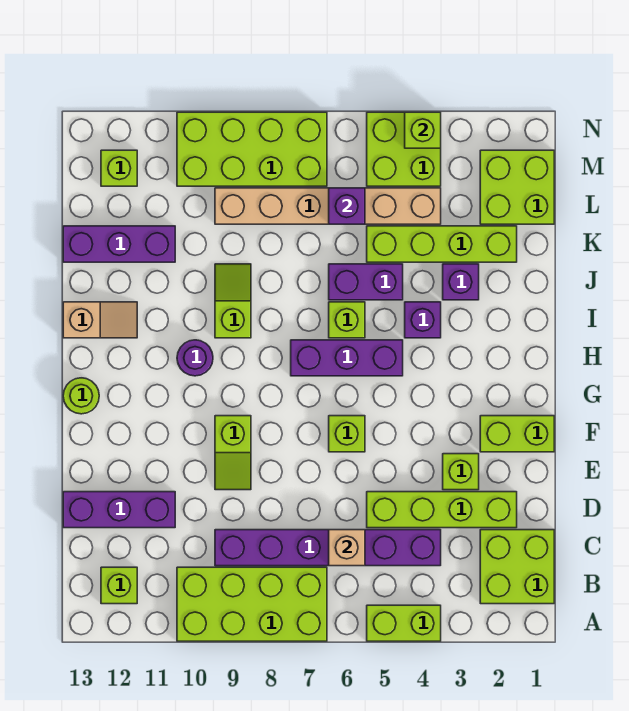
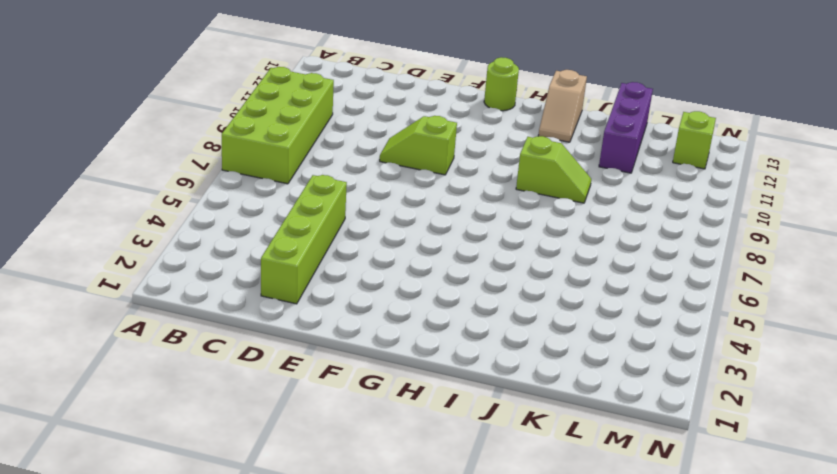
none -> lime 1x2 brick [367,605,441,641]
none -> lime 2x2 brick [480,530,554,604]
none -> lime 1x1 brick [101,567,137,604]
none -> purple 1x6 brick [215,530,441,566]

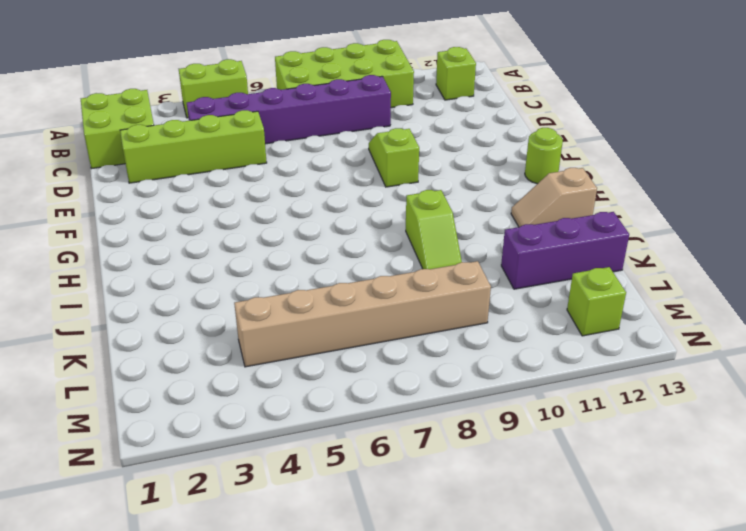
none -> purple 1x3 brick [63,492,175,528]
none -> lime 1x1 brick [443,454,479,490]
none -> lime 1x2 brick [480,416,554,452]
none -> lime 1x1 brick [329,416,365,452]

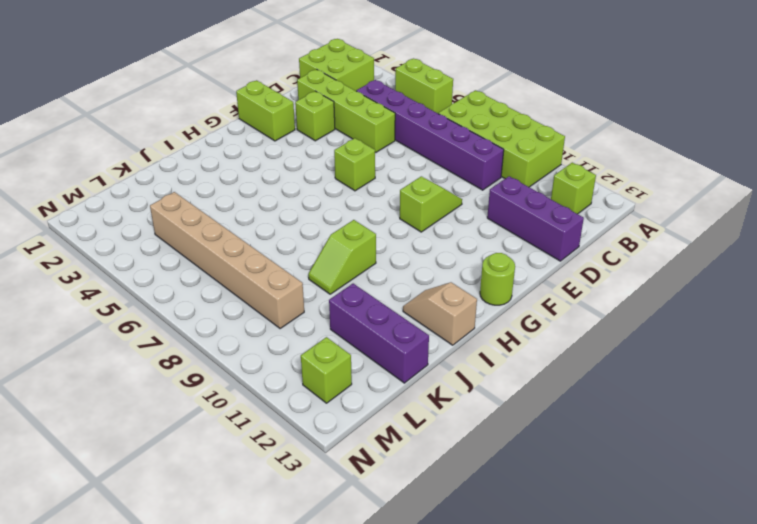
none -> purple 1x3 brick [291,340,403,376]
none -> purple 1x1 round brick [177,340,213,376]
none -> purple 1x1 brick [405,302,441,338]
none -> lime 1x1 brick [329,302,365,338]

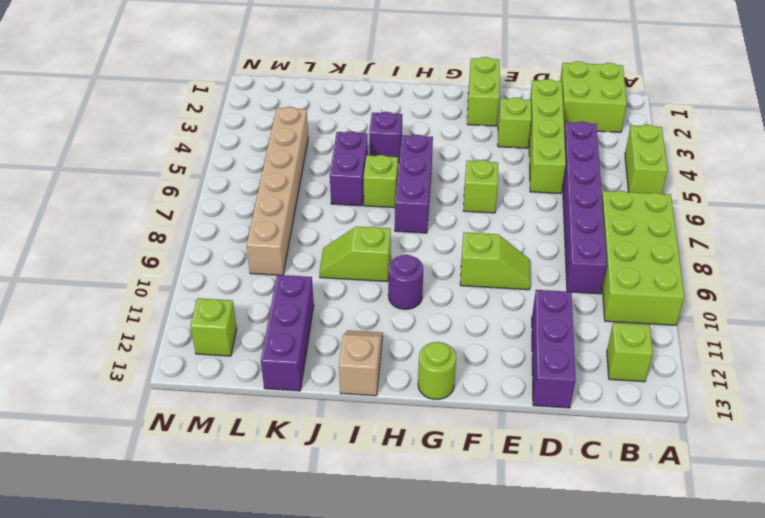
none -> purple 1x1 brick [443,264,479,300]
none -> lime 1x4 brick [367,226,517,262]
none -> lime 2x2 brick [480,150,554,224]
none -> lime 2x2 brick [367,112,441,186]

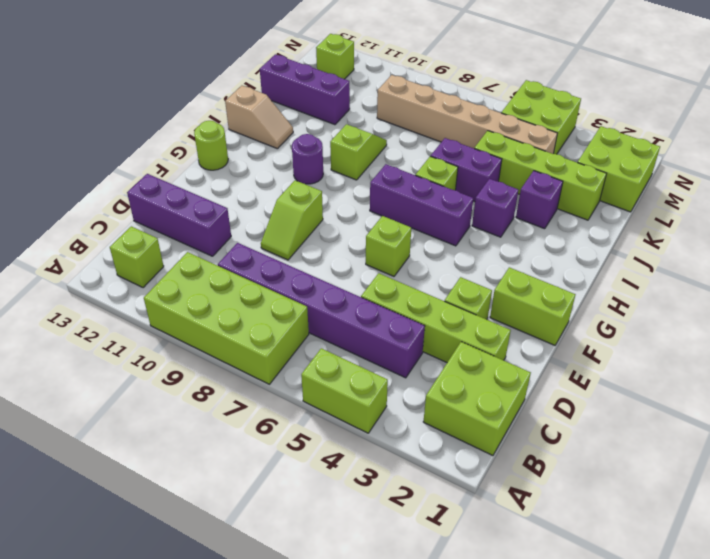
none -> lime 2x4 brick [177,112,327,186]
none -> tan 1x1 brick [329,530,365,566]
none -> purple 1x1 brick [329,188,365,224]
none -> lime 1x1 brick [405,112,441,148]

